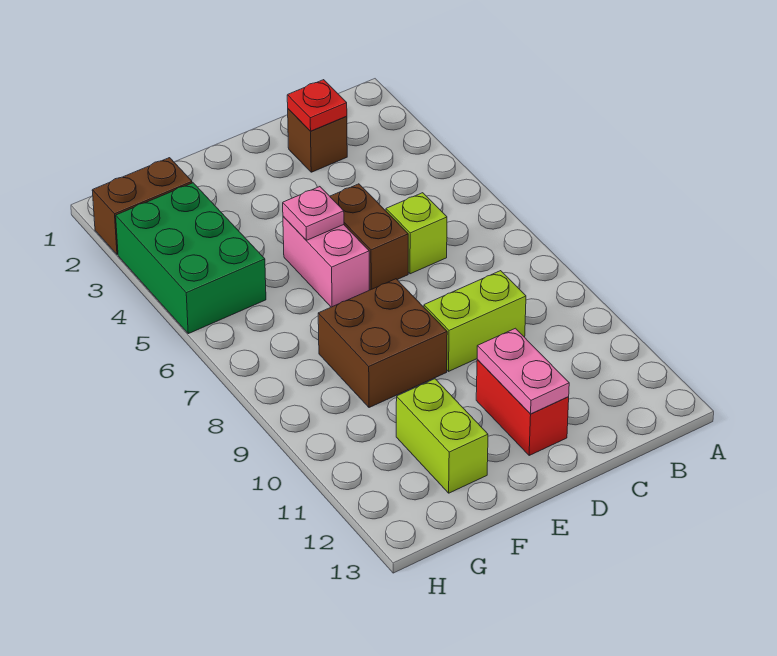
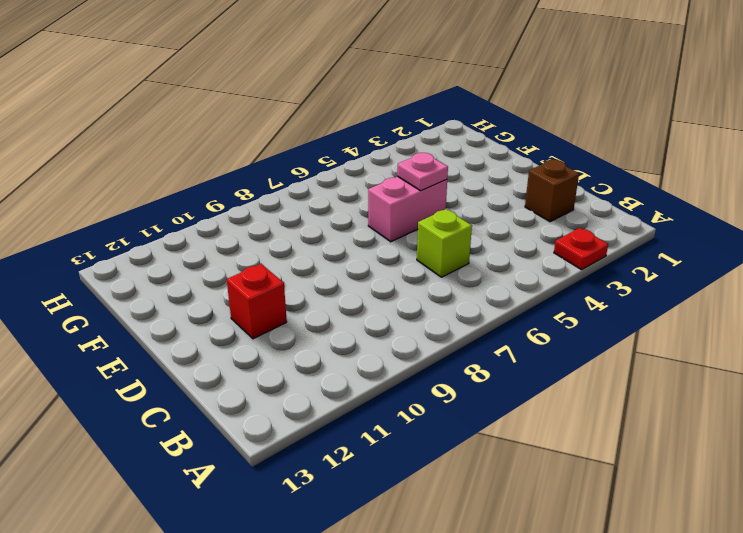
red 1x1 plate [554,228,608,270] -> red 1x1 plate moved to [287,80,347,131]
red 1x1 brick [227,264,287,339] -> red 1x2 brick [476,359,569,455]
none -> lime 1x2 brick [424,271,526,371]
none -> brown 1x2 brick [330,184,408,290]
none -> brown 2x2 brick [318,279,447,408]

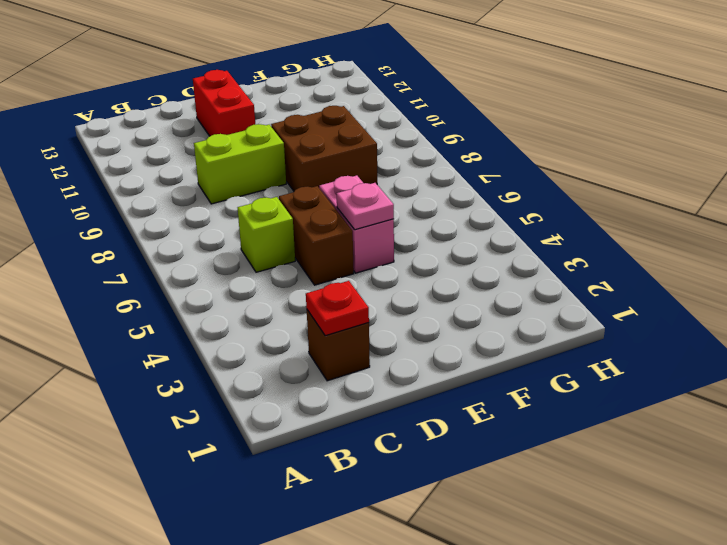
none -> lime 1x2 brick [396,379,488,493]
none -> brown 1x2 brick [92,158,192,255]
none -> green 2x3 brick [116,183,266,334]

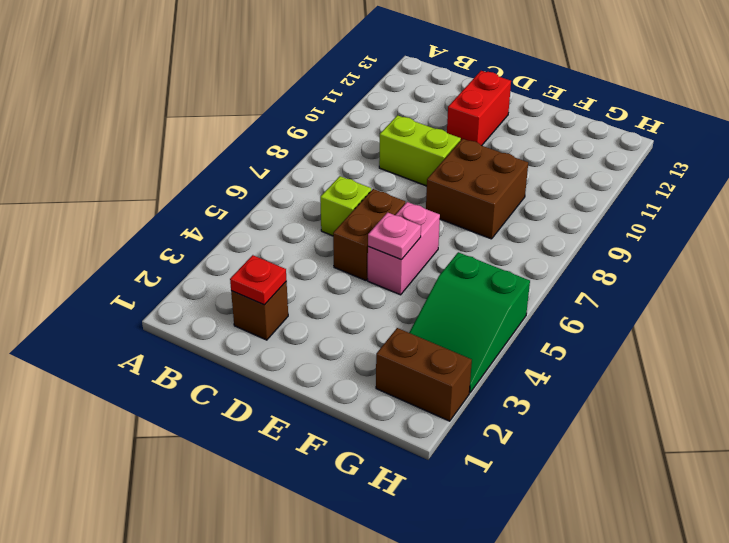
green 2x3 slope [409,252,530,393] -> green 2x3 brick [116,183,266,334]
none -> lime 1x2 brick [396,379,488,493]
none -> pink 1x2 plate [477,328,569,414]

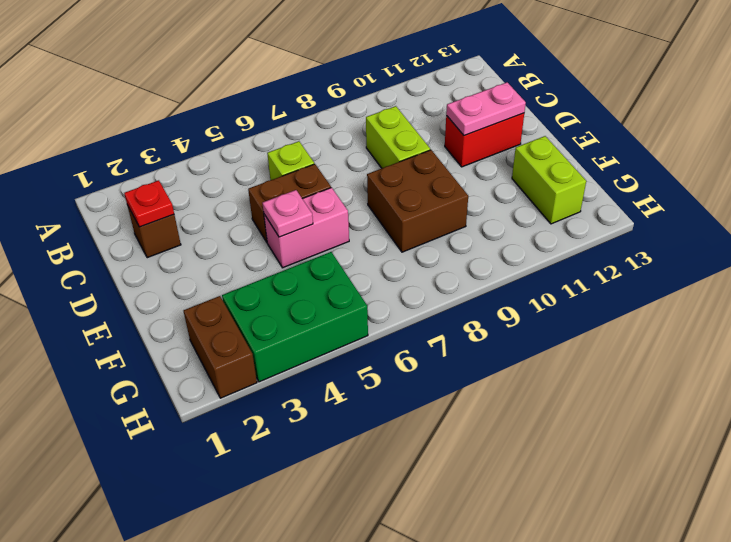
lime 1x2 brick [512,136,586,224] -> lime 1x2 brick turned to [396,379,488,493]

